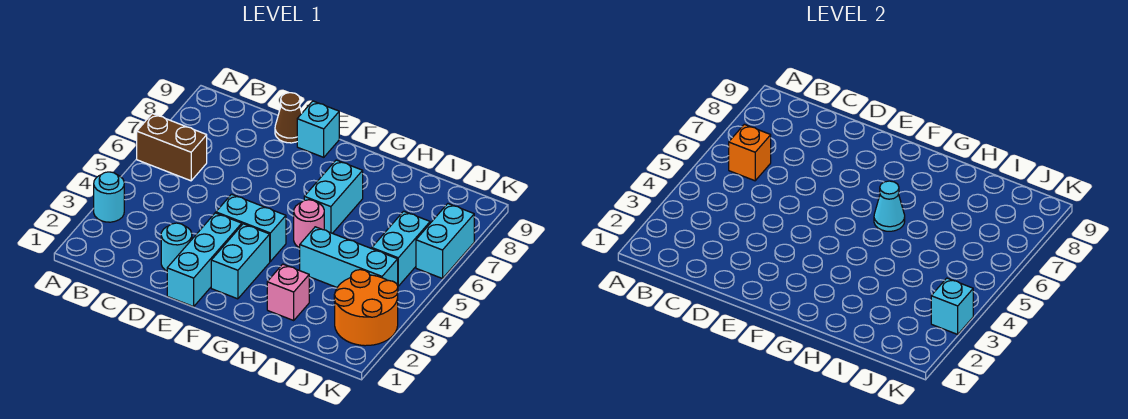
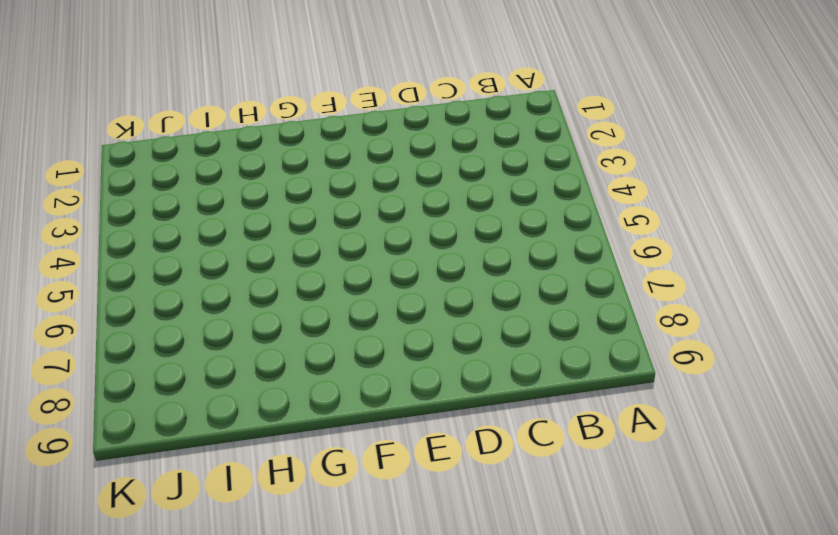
none -> cyan 1x1 round brick [94,172,124,222]
none -> brown 1x2 brick [137,114,207,181]
none -> cyan 1x1 round brick [161,223,192,271]

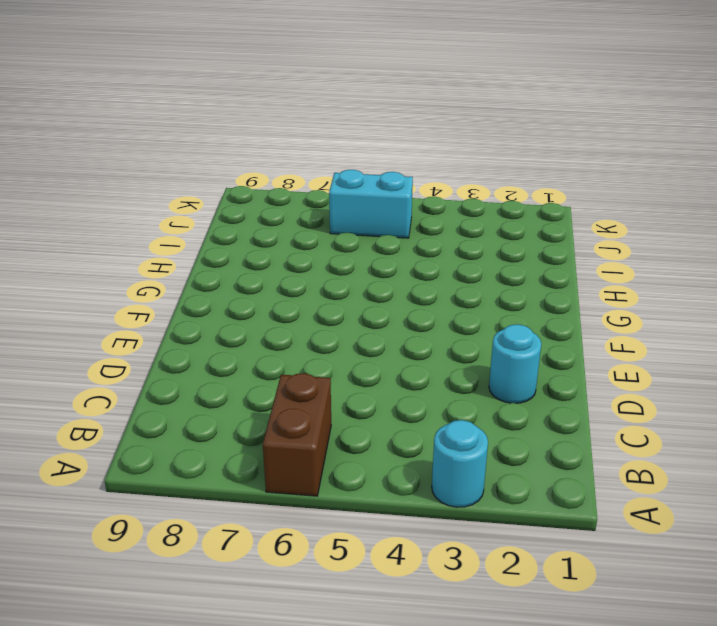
none -> brown 1x1 cone [275,93,302,143]
none -> cyan 1x3 brick [167,213,242,307]
none -> cyan 1x2 brick [216,194,286,261]

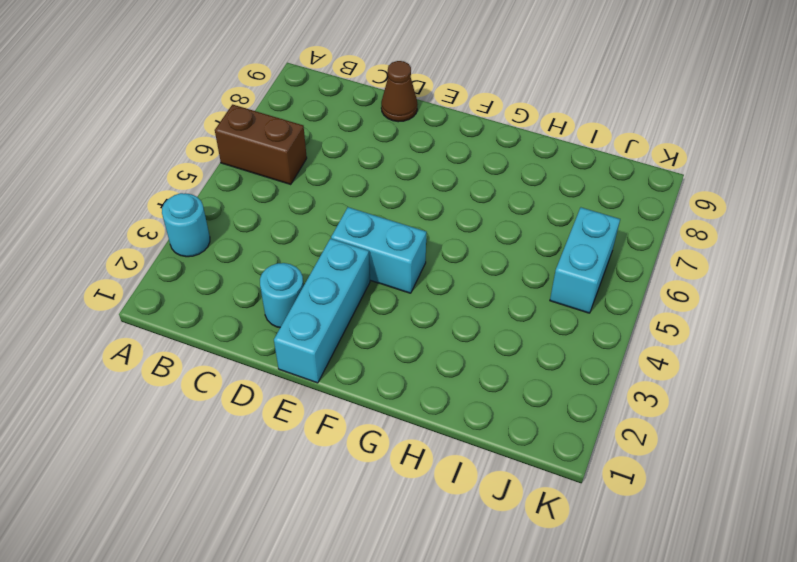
none -> cyan 1x1 brick [297,101,339,157]
none -> cyan 1x2 brick [211,224,270,299]
none -> pink 1x1 round brick [294,200,324,248]

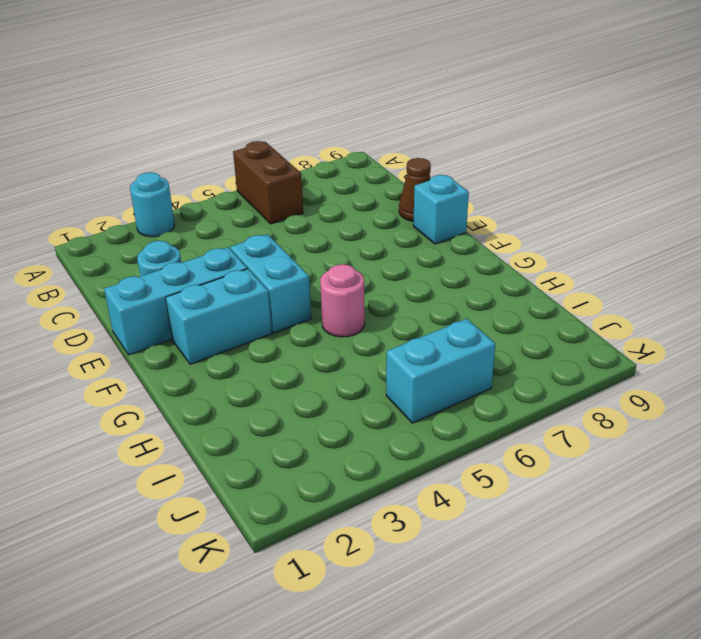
none -> cyan 1x2 brick [304,160,363,233]
none -> pink 1x1 brick [267,264,309,320]
none -> cyan 1x3 brick [300,227,398,287]

